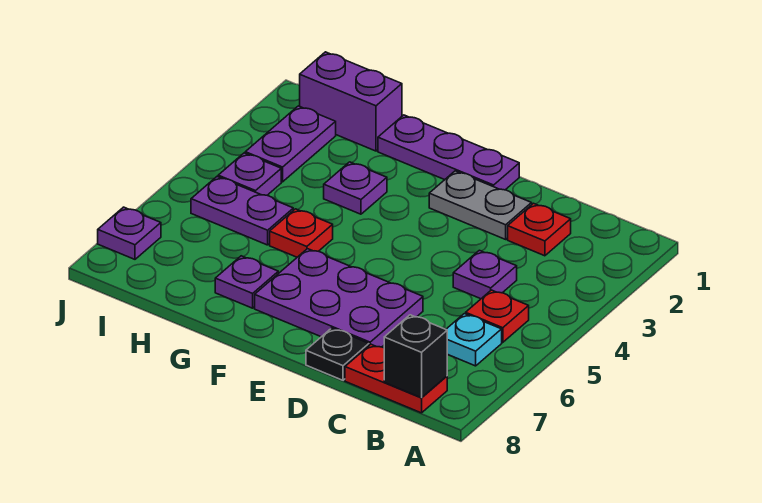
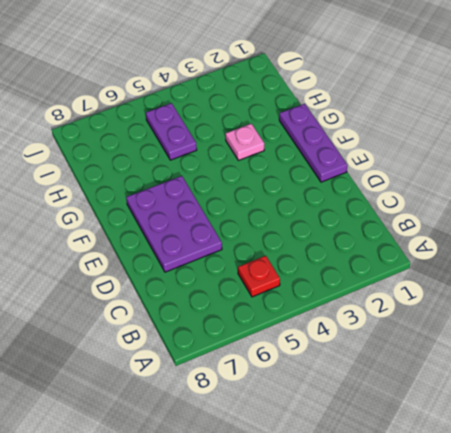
pink 1x1 plate [226,124,264,160] -> purple 1x1 plate [324,162,387,214]
none -> cyan 1x1 plate [446,314,502,366]
none -> red 1x2 plate [345,344,447,413]
none -> red 1x1 plate [508,203,571,256]

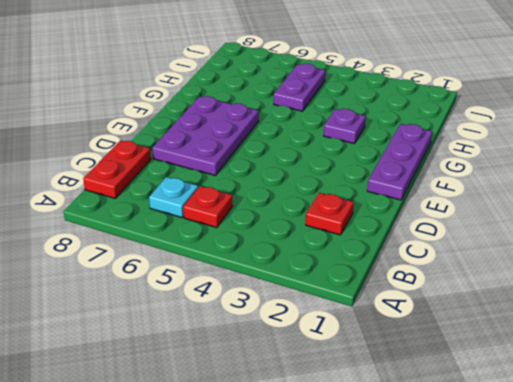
none -> purple 1x1 plate [453,250,517,299]
none -> grey 1x2 plate [429,171,532,239]
none -> black 1x1 plate [306,328,369,380]

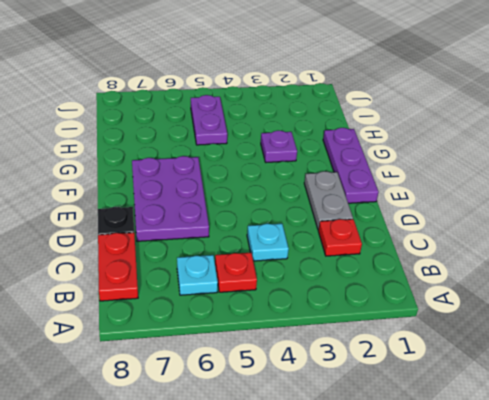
cyan 1x1 plate [247,224,289,261] -> purple 1x1 plate [453,250,517,299]
none -> red 1x1 plate [270,209,333,257]
none -> purple 1x1 plate [215,256,278,308]
none -> purple 1x2 brick [300,52,402,151]

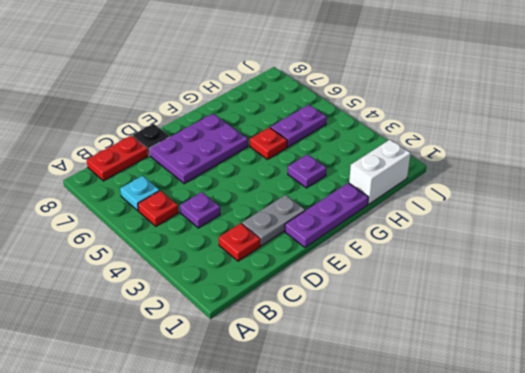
white 1x2 brick [349,140,411,204] -> purple 1x2 brick [300,52,402,151]
none -> purple 1x1 plate [215,256,278,308]
none -> purple 1x2 plate [245,106,336,182]
none -> purple 1x1 plate [218,153,281,195]

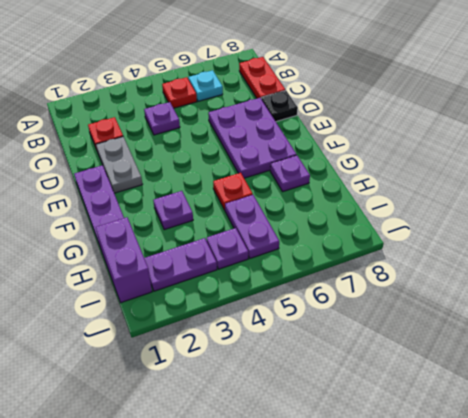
none -> purple 1x1 plate [98,207,161,259]
none -> black 1x1 brick [384,315,447,398]

